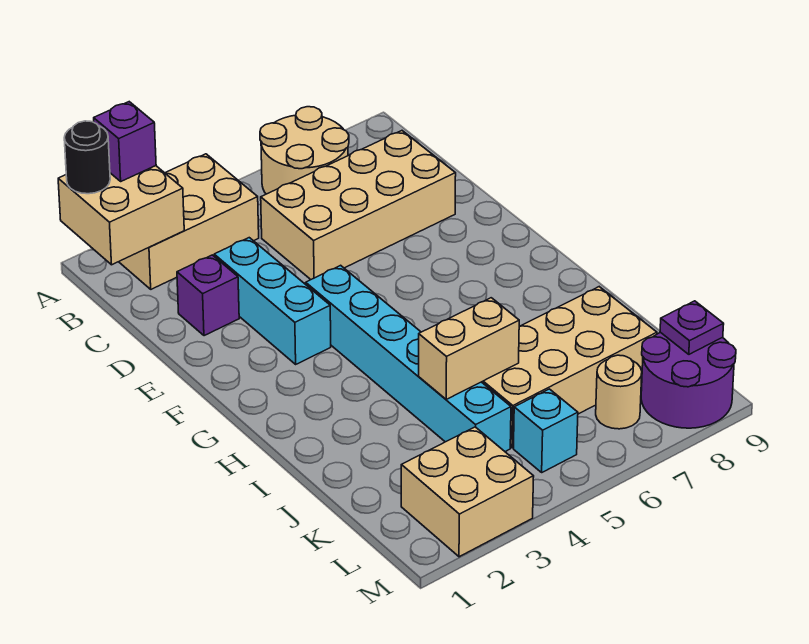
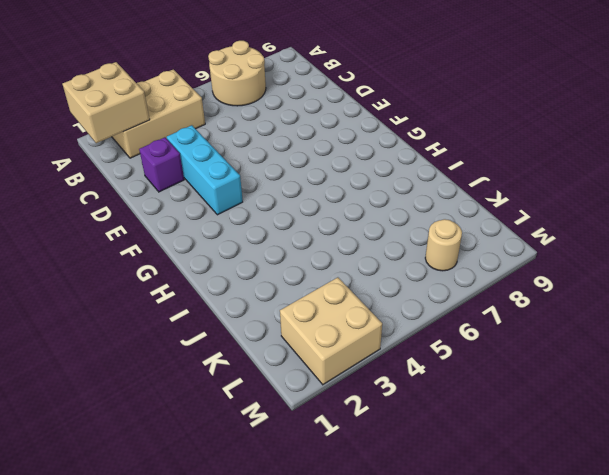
none -> tan 2x4 brick [261,131,456,279]
none -> cyan 1x6 brick [306,265,511,452]
none -> tan 2x4 brick [482,287,657,448]

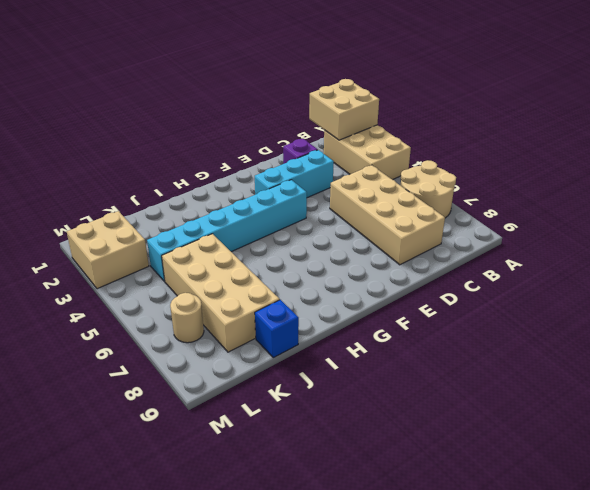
blue 1x1 brick [255,300,299,358] -> none
none -> cyan 1x1 brick [514,389,578,472]
none -> purple 2x2 round brick [641,332,736,428]
none -> tan 1x2 brick [419,298,520,399]

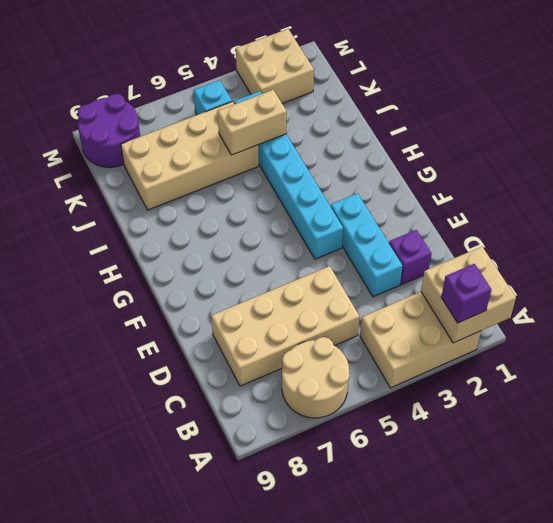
none -> tan 1x1 round brick [596,355,642,429]
none -> purple 1x1 plate [660,301,724,354]
none -> black 1x1 round brick [64,121,110,194]

